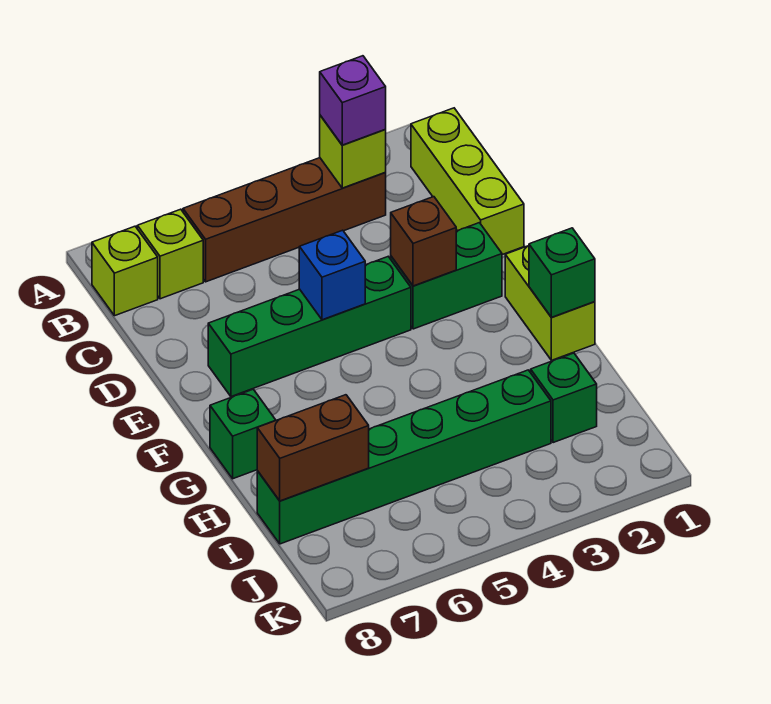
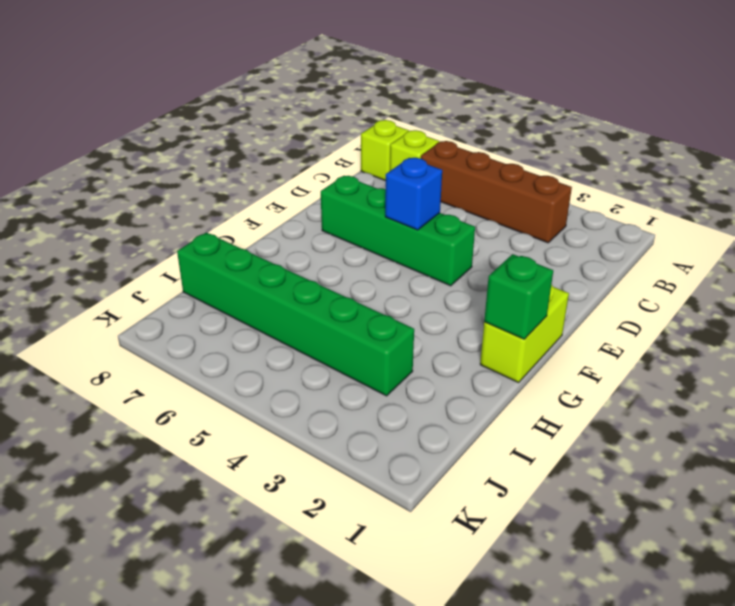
none -> lime 1x3 brick [411,108,524,255]
none -> green 1x2 brick [391,223,502,329]
none -> green 1x1 brick [210,389,276,479]

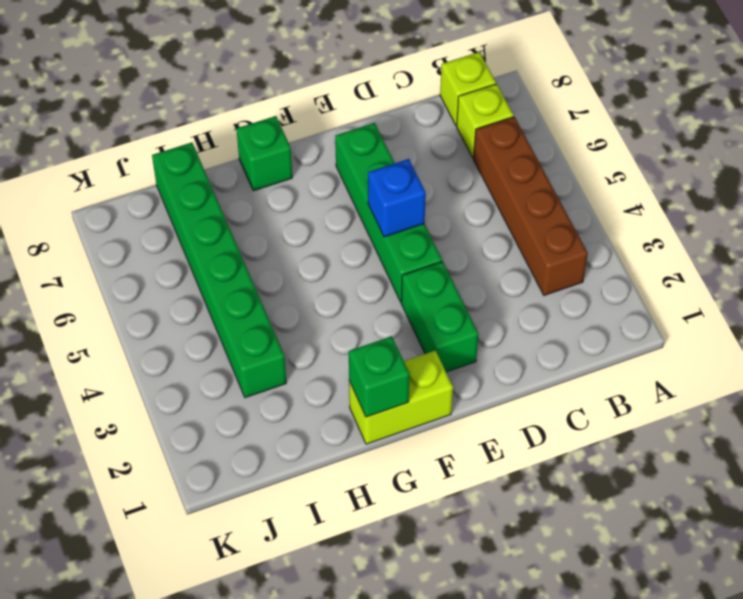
none -> lime 1x3 brick [411,108,524,255]
none -> green 1x1 brick [531,353,597,443]
none -> lime 1x1 brick [320,115,386,188]

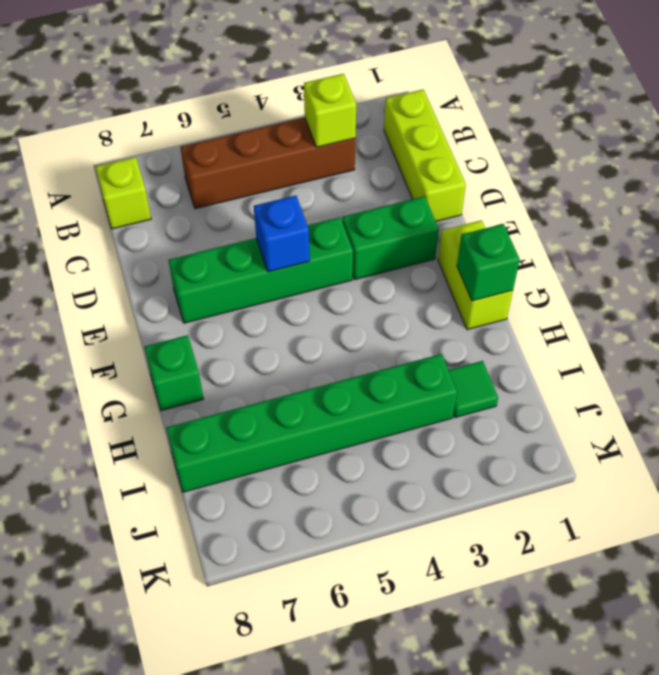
green 1x1 tile [449,361,498,418] -> green 1x1 brick [531,353,597,443]
none -> lime 1x1 brick [137,209,203,299]
none -> brown 1x1 brick [391,197,456,286]
none -> brown 1x2 brick [257,395,369,501]

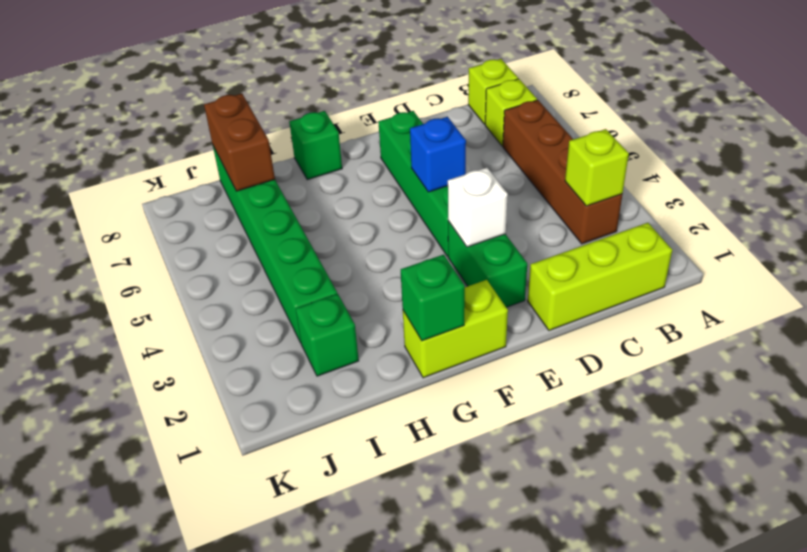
white 1x1 brick [448,168,508,247] -> brown 1x1 brick [391,197,456,286]
none -> purple 1x1 brick [320,56,386,145]

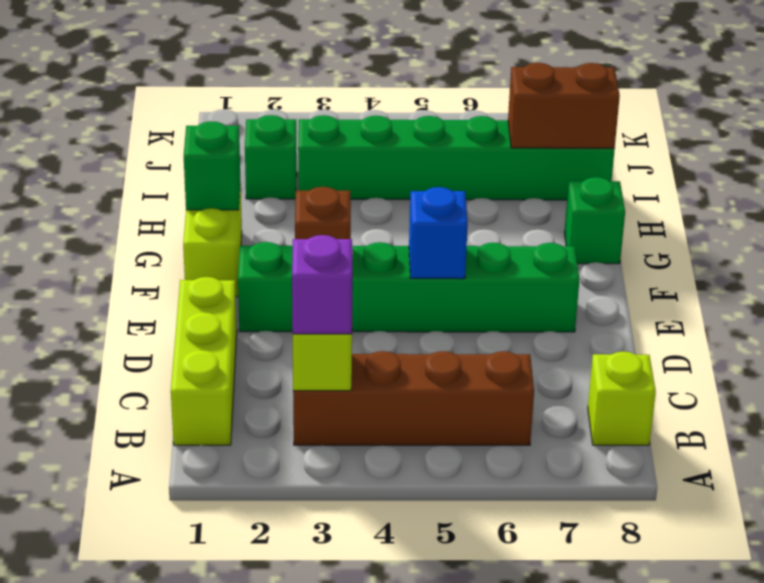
none -> lime 1x1 brick [137,209,203,299]

